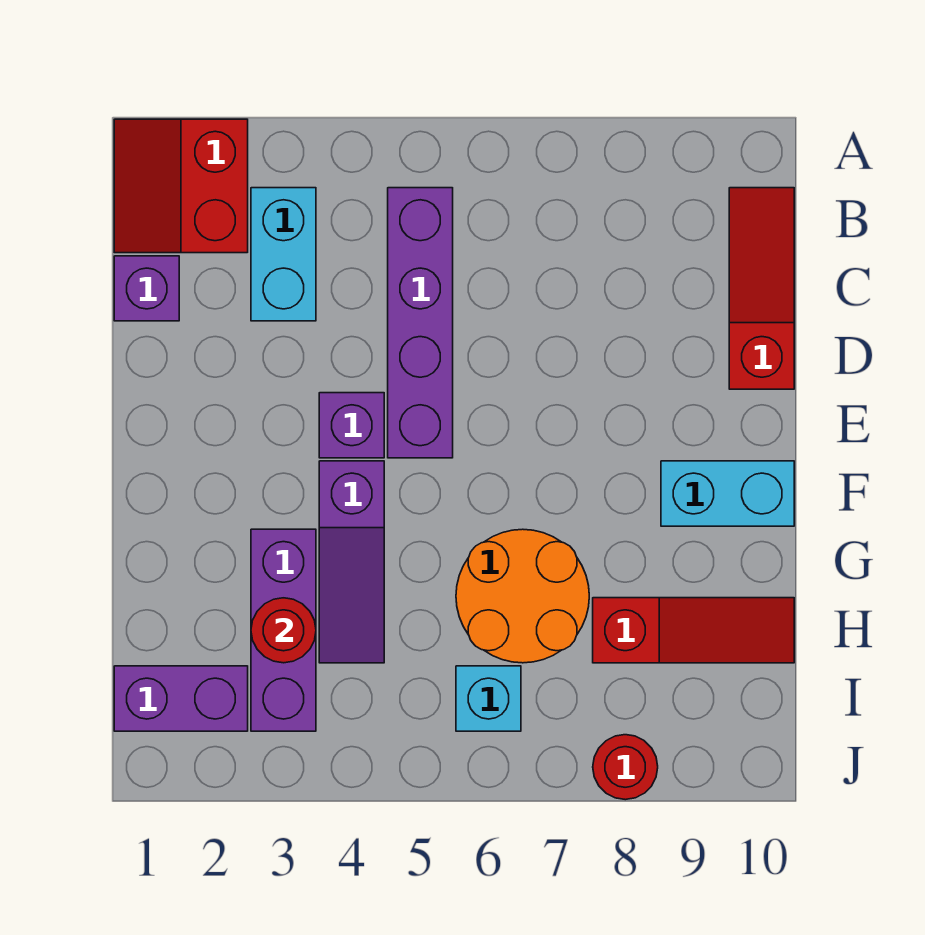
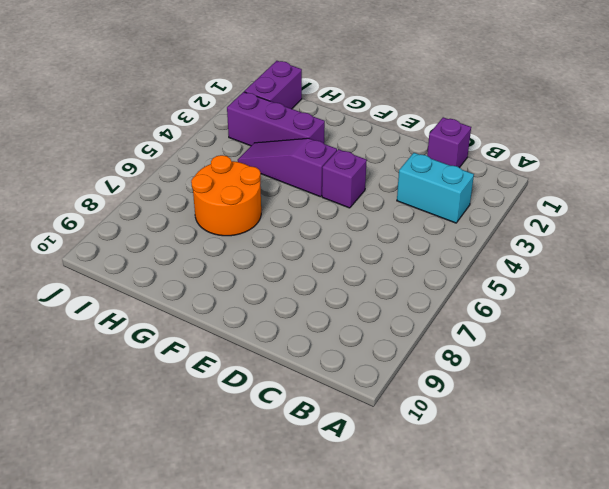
none -> red 2x2 slope [114,119,248,253]
none -> purple 1x4 brick [388,188,453,458]
none -> red 1x3 slope [729,188,794,389]

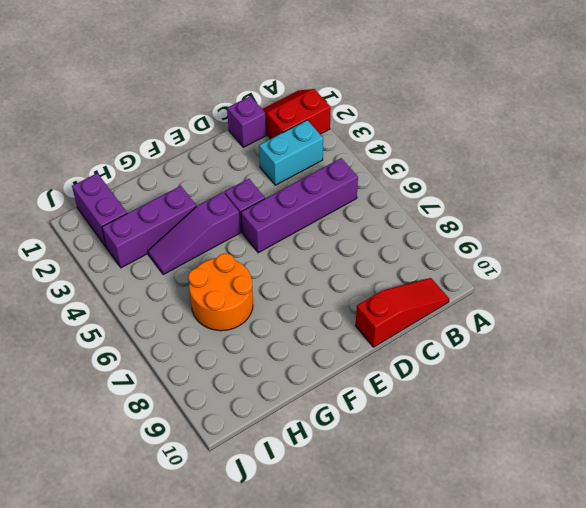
none -> cyan 1x2 brick [661,461,794,526]
none -> red 1x3 slope [593,598,794,663]
none -> cyan 1x1 brick [456,666,521,731]

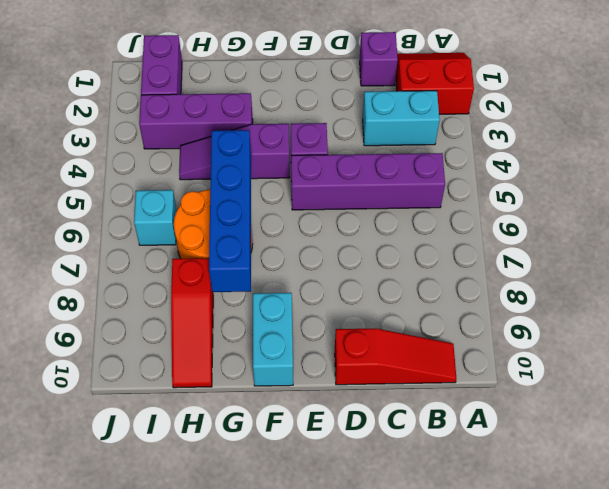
blue 1x4 brick [209,130,251,292] -> none
none -> red 1x1 round brick [593,735,658,800]
none -> red 1x1 round brick [251,598,316,663]

